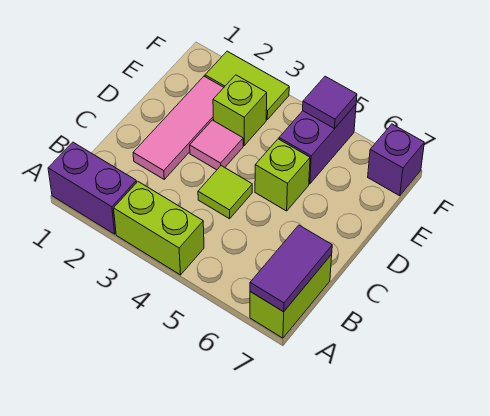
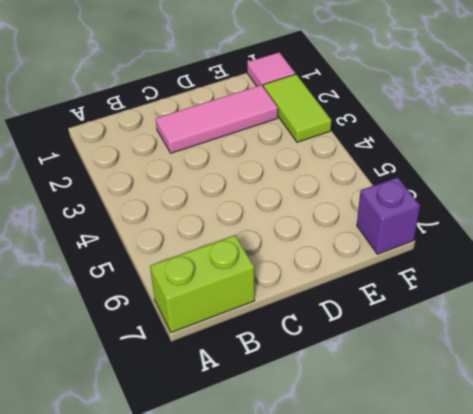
pink 1x1 tile [247,52,295,86] -> pink 1x1 tile moved to [190,120,243,170]
none -> purple 1x2 brick [48,142,137,234]
none -> lime 1x2 brick [114,182,204,275]
none -> lime 1x1 tile [198,166,252,219]

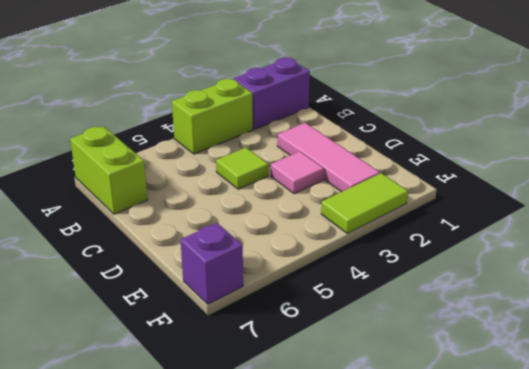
none -> lime 1x1 brick [255,139,310,211]
none -> lime 1x1 brick [213,75,267,145]
none -> purple 1x2 brick [279,105,356,184]

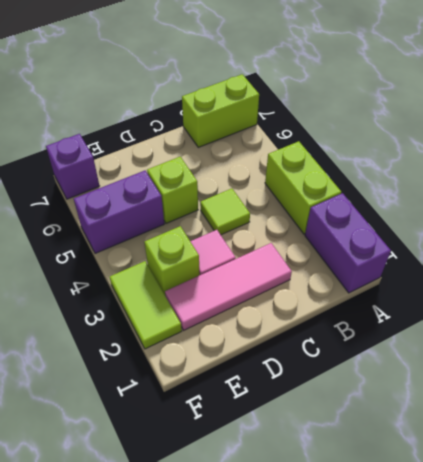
none -> purple 1x2 tile [250,225,332,312]
none -> purple 1x1 tile [303,76,357,129]

